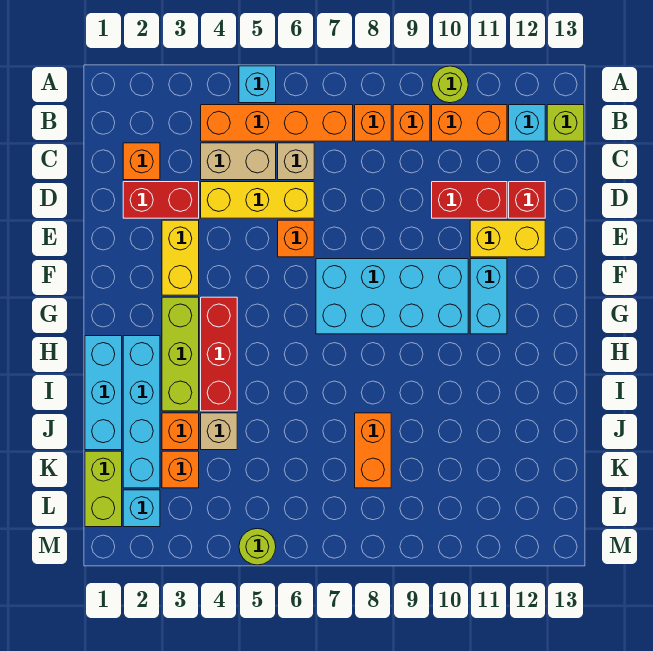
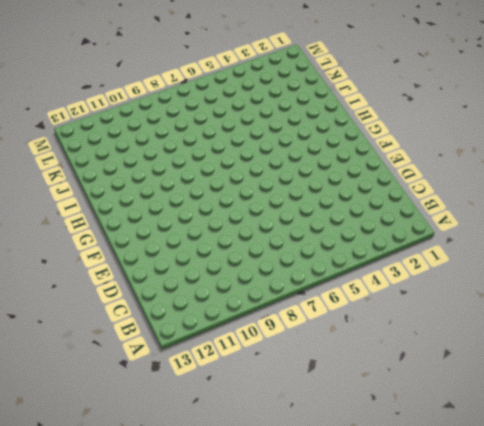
none -> cyan 1x1 brick [239,66,276,103]
none -> lime 1x1 round brick [432,66,468,103]
none -> orange 1x4 brick [201,105,353,141]
none -> orange 1x1 brick [355,105,391,141]

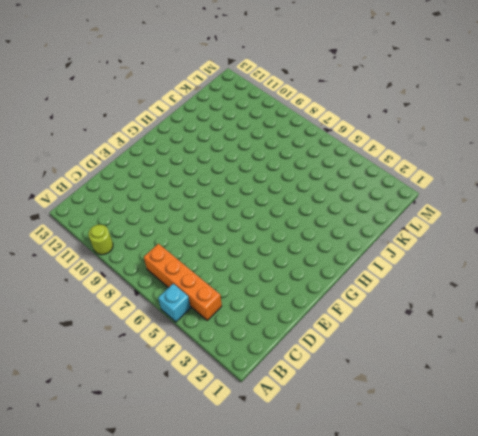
none -> orange 1x1 brick [355,105,391,141]
none -> orange 1x1 brick [393,105,430,141]
none -> orange 1x2 brick [432,105,507,141]
none -> cyan 1x1 brick [509,105,545,141]

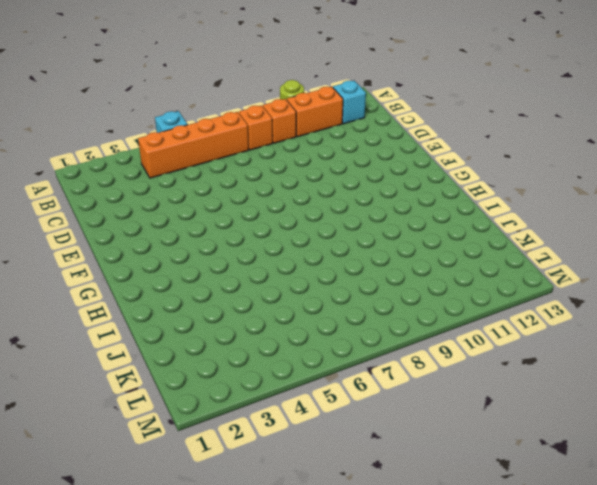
none -> lime 1x1 brick [547,105,584,141]
none -> orange 1x1 brick [123,143,160,180]
none -> tan 1x2 brick [201,143,276,180]
none -> tan 1x1 brick [278,143,314,180]

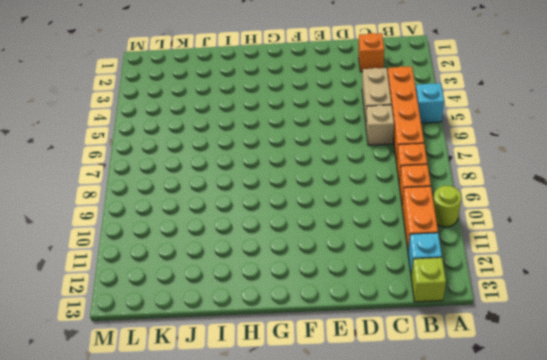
none -> red 1x2 brick [123,182,199,218]
none -> yellow 1x3 brick [201,182,314,218]
none -> red 1x2 brick [432,182,507,218]
none -> red 1x1 brick [509,182,545,218]

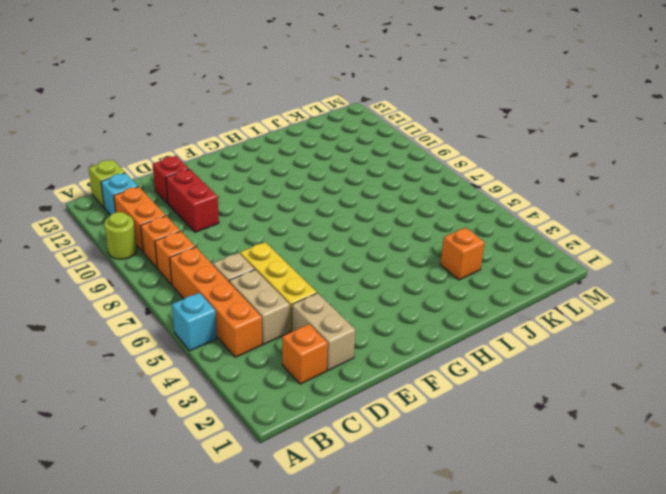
tan 1x2 brick [292,293,355,370] -> red 1x2 brick [123,182,199,218]
none -> yellow 1x2 brick [162,220,199,295]
none -> orange 1x1 brick [278,220,314,257]
none -> yellow 1x2 brick [470,220,545,257]
none -> cyan 2x4 brick [316,259,468,334]

